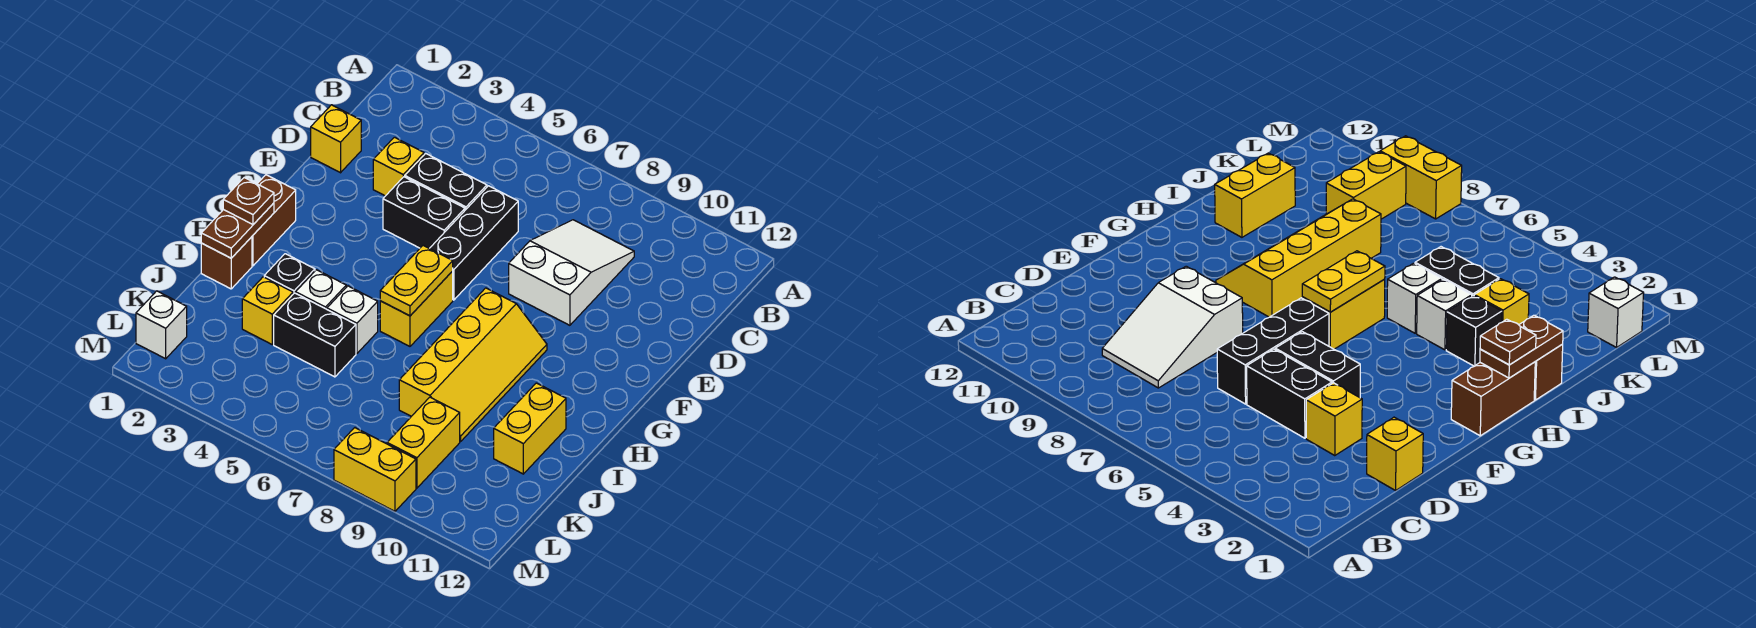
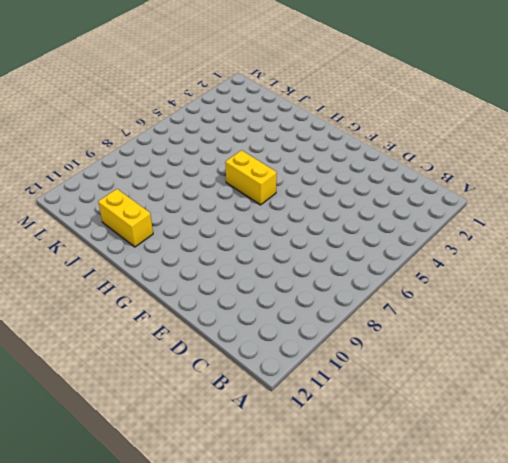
none -> white 2x3 slope [509,220,634,325]
none -> yellow 1x1 brick [311,105,361,173]
none -> yellow 1x1 brick [373,137,424,196]

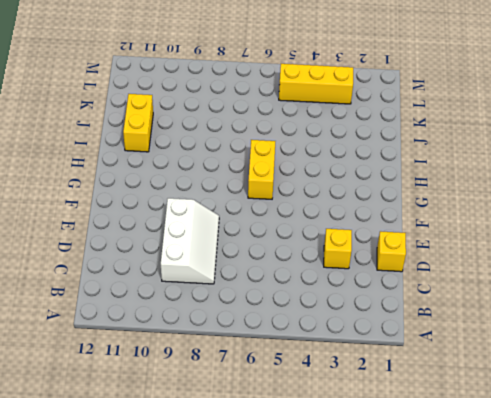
white 2x3 slope [161,198,219,284] -> white 2x3 slope turned to [509,220,634,325]
yellow 1x3 brick [279,64,353,104] -> none
none -> black 1x2 brick [405,153,487,210]
none -> black 1x3 brick [430,186,518,300]
none -> black 1x2 brick [383,177,465,248]

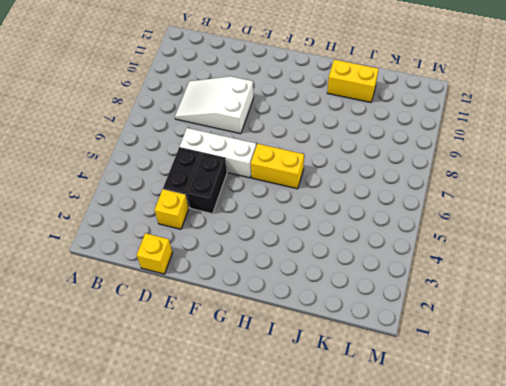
white 1x3 brick [179,128,256,178] -> black 1x3 brick [430,186,518,300]
none -> brown 1x2 brick [252,175,296,266]
none -> yellow 2x4 slope [399,288,547,442]
none -> brown 1x1 brick [201,237,252,289]

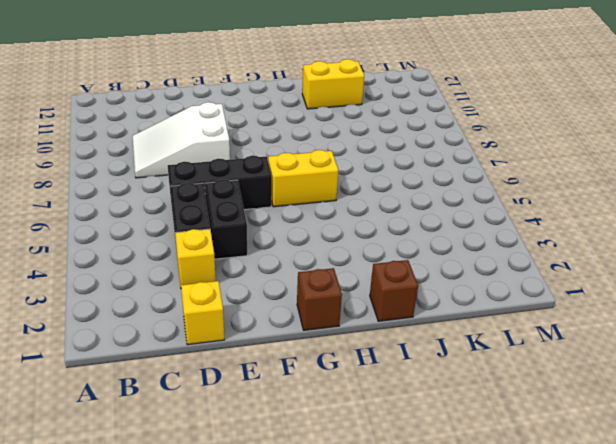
brown 1x1 brick [297,268,342,330] -> brown 1x2 brick [252,175,296,266]
none -> yellow 2x4 slope [399,288,547,442]
none -> black 1x1 brick [264,254,315,294]
none -> white 1x1 brick [296,270,346,309]

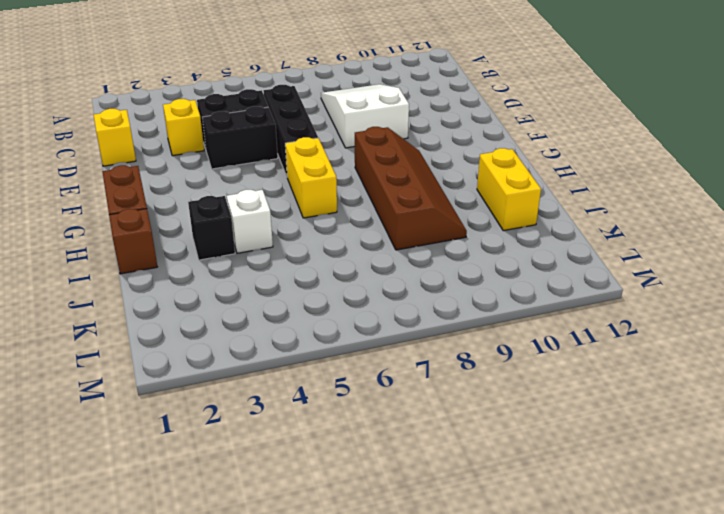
brown 2x4 slope [355,127,467,250] -> yellow 2x4 slope [399,288,547,442]
none -> white 1x1 brick [327,286,378,354]
none -> yellow 1x1 brick [242,277,293,344]
none -> black 1x2 brick [274,293,356,377]

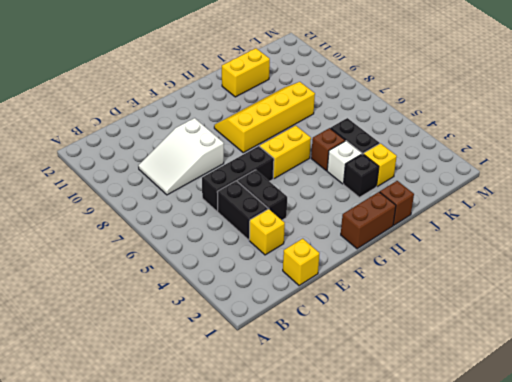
brown 1x1 brick [311,128,345,171] -> white 1x1 brick [327,286,378,354]
none -> yellow 1x2 brick [387,397,460,488]
none -> white 1x1 brick [136,291,187,359]
none -> yellow 1x2 brick [334,428,416,511]

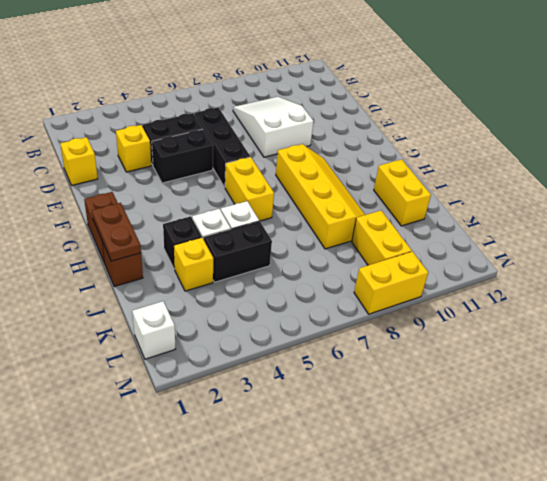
none -> yellow 1x2 plate [380,245,453,316]
none -> brown 1x1 plate [223,177,274,224]

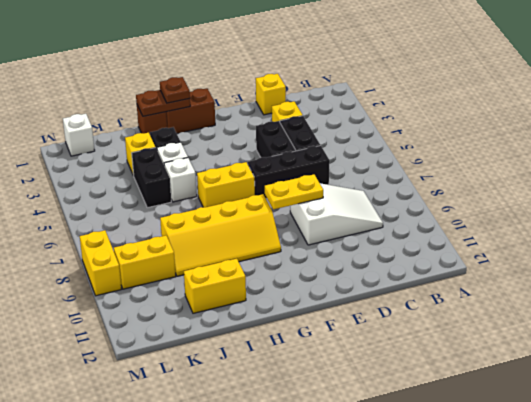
yellow 1x2 plate [265,174,323,209] -> yellow 1x2 plate moved to [380,245,453,316]

